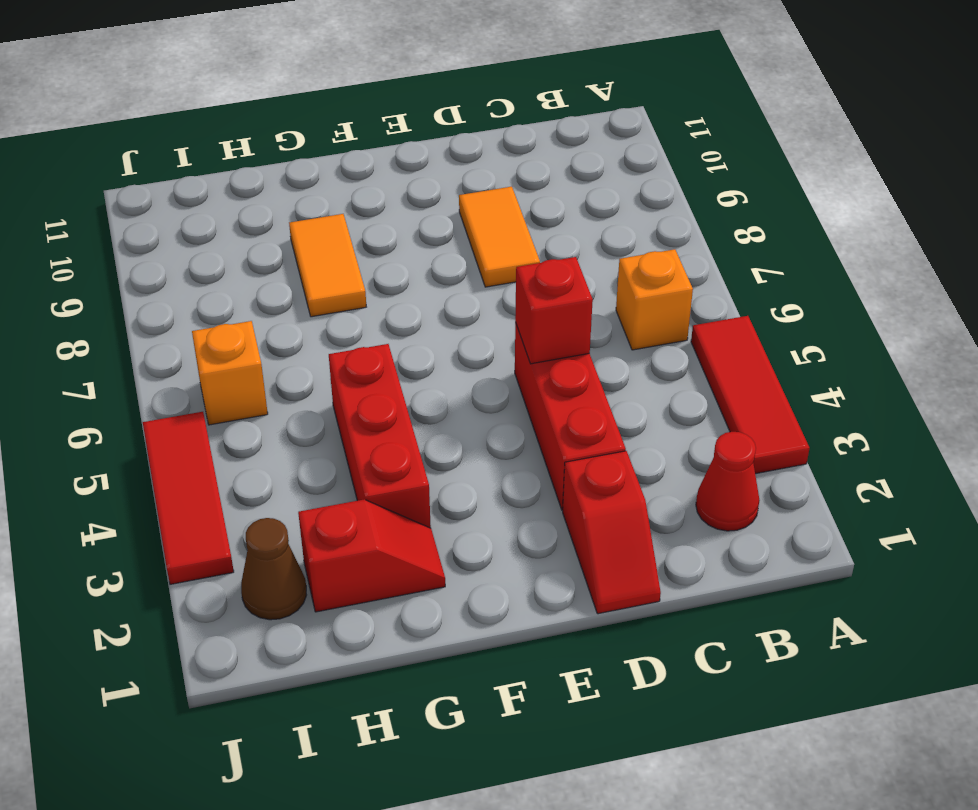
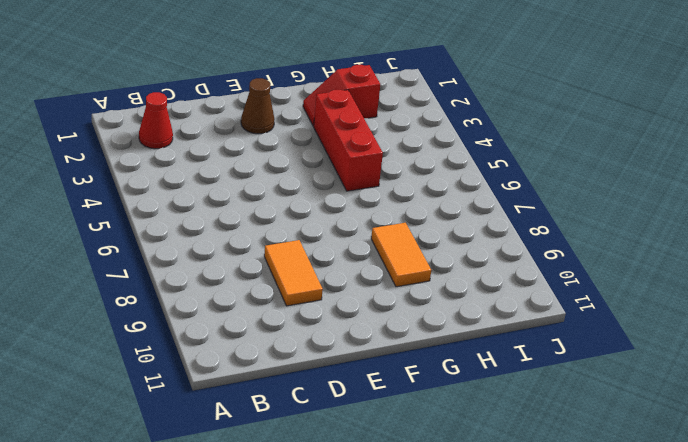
brown 1x1 cone [241,78,274,134] -> brown 1x1 cone moved to [241,518,306,620]
none -> red 1x3 tile [691,316,809,474]
none -> orange 1x1 brick [616,249,693,350]
none -> red 1x2 slope [563,451,661,614]

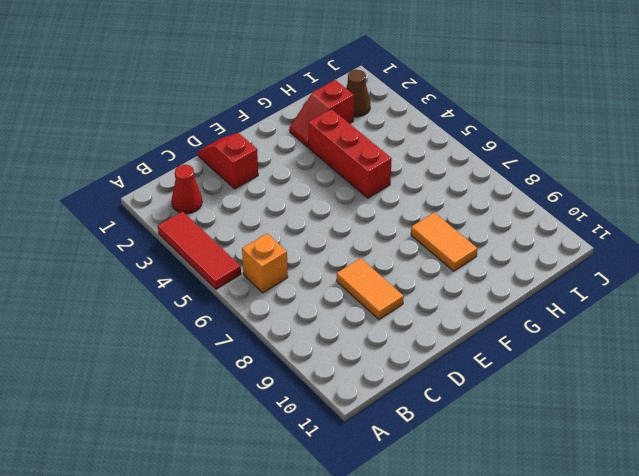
none -> red 1x3 brick [515,322,626,510]
none -> orange 1x1 brick [192,321,268,425]
none -> red 1x3 tile [143,412,234,584]

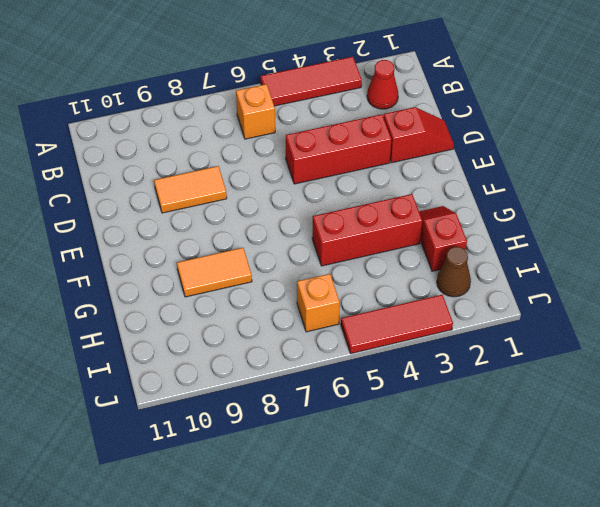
none -> red 1x1 brick [515,257,593,364]

